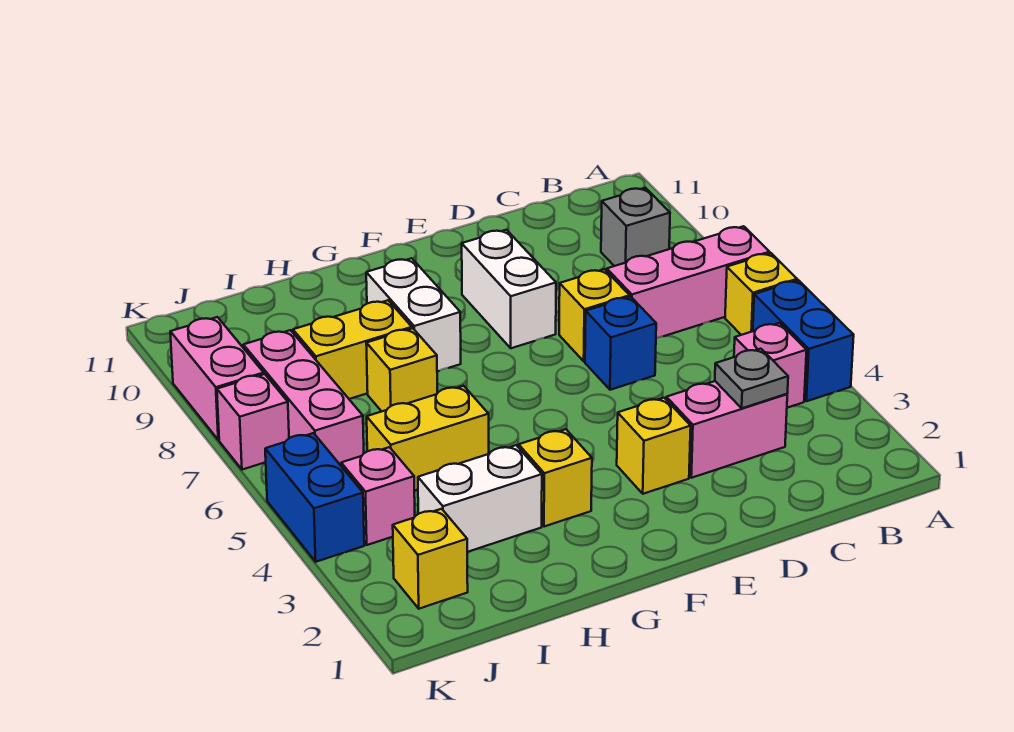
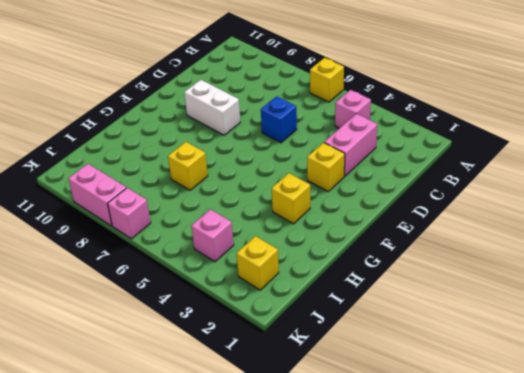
none -> blue 1x2 brick [753,280,854,401]
none -> pink 1x3 brick [607,226,770,338]
none -> grey 1x1 brick [601,188,670,266]

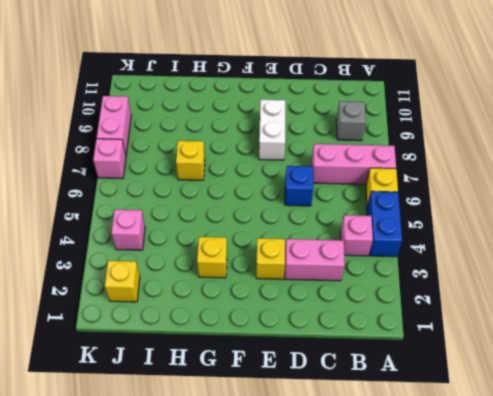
none -> yellow 1x1 brick [559,269,630,361]
none -> white 1x2 brick [366,258,461,371]
none -> white 1x2 brick [418,445,542,552]

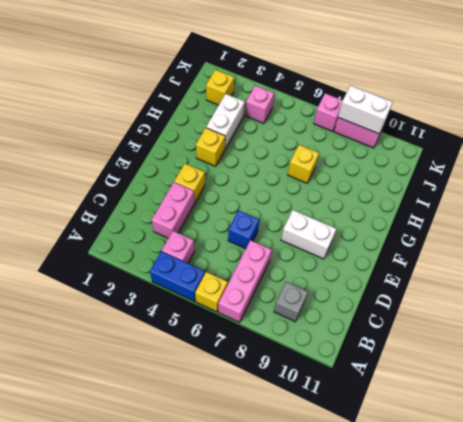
white 1x2 brick [338,86,393,134] -> white 1x2 brick moved to [366,258,461,371]
none -> yellow 1x1 brick [559,269,630,361]
none -> yellow 1x2 brick [367,386,489,491]
none -> yellow 1x2 brick [293,300,412,399]

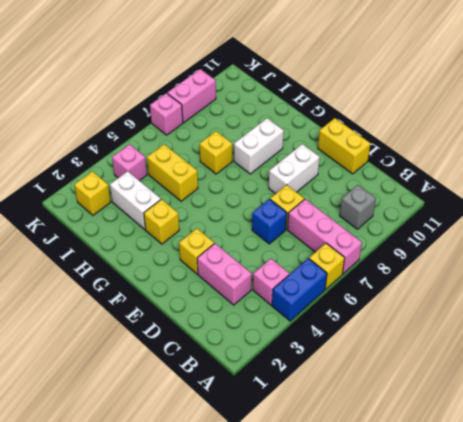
yellow 1x2 brick [318,118,370,174] -> yellow 1x2 brick moved to [293,300,412,399]
none -> pink 1x3 brick [243,330,364,465]
none -> blue 1x2 brick [265,433,364,562]
none -> grey 1x1 plate [715,349,788,408]

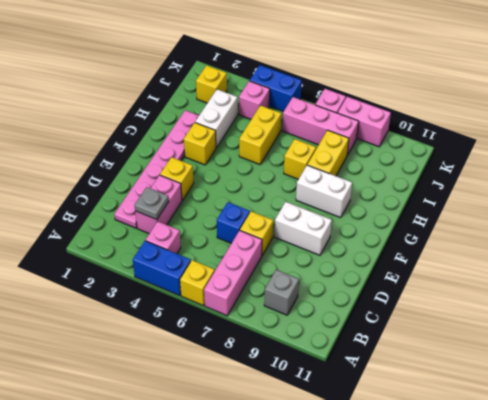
pink 1x6 plate [114,110,199,228] -> none

